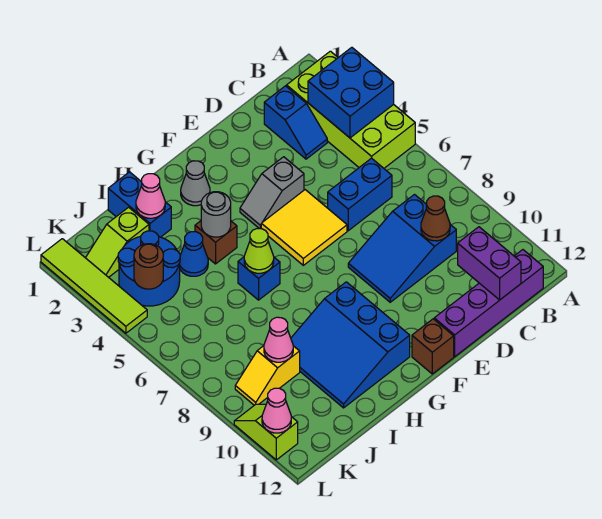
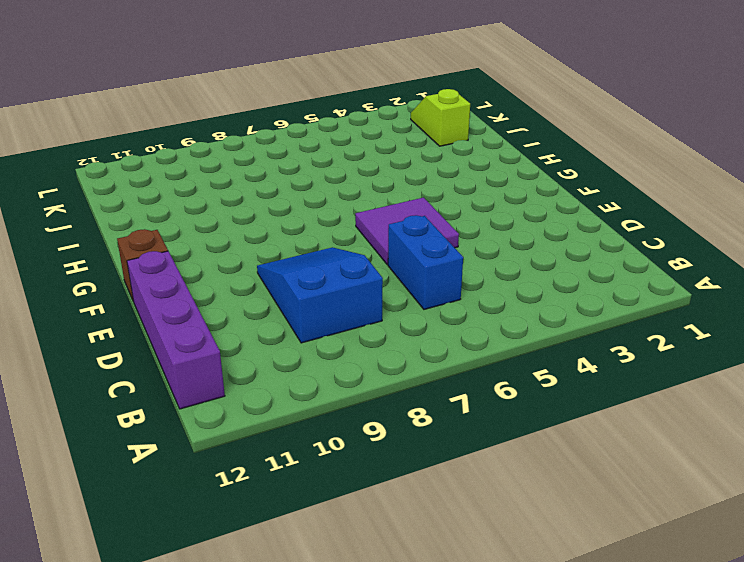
purple 2x2 tile [355,198,459,265] -> yellow 2x2 tile [261,190,347,265]
none -> lime 2x4 brick [287,51,415,168]
none -> blue 1x2 slope [264,86,327,159]
none -> grey 1x2 slope [240,157,304,229]

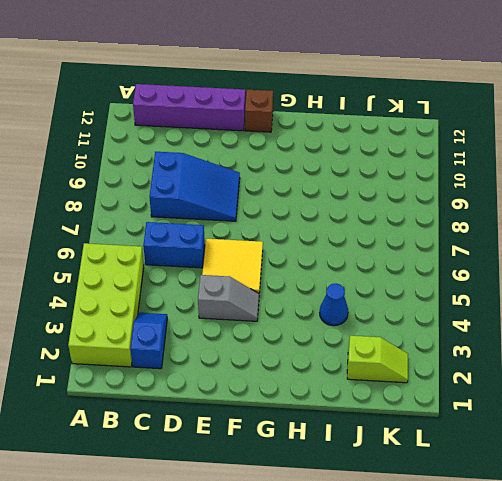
none -> grey 1x1 cone [181,161,210,206]
none -> blue 3x3 slope [291,282,410,408]
none -> brown 1x1 brick [195,221,237,264]

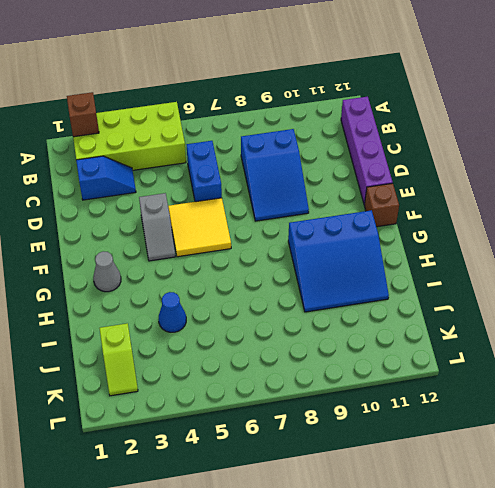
brown 1x1 brick [67,92,99,137] -> brown 1x1 brick moved to [195,221,237,264]
none -> blue 1x1 brick [238,257,280,300]
none -> blue 1x2 brick [108,172,171,237]
none -> blue 2x2 round brick [118,231,180,306]

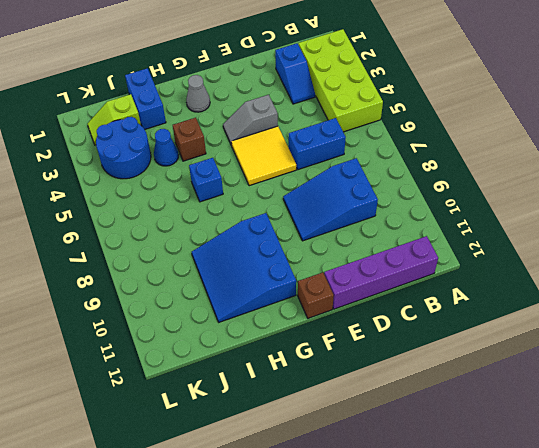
none -> yellow 1x2 slope [235,346,300,405]
none -> lime 1x4 tile [41,239,147,333]
none -> lime 1x2 slope [234,404,298,460]

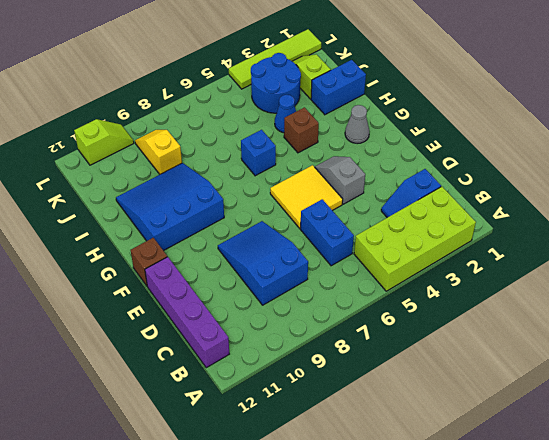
none -> blue 2x2 brick [308,47,394,138]
none -> brown 1x1 cone [421,196,450,241]
none -> purple 1x2 brick [458,227,521,300]

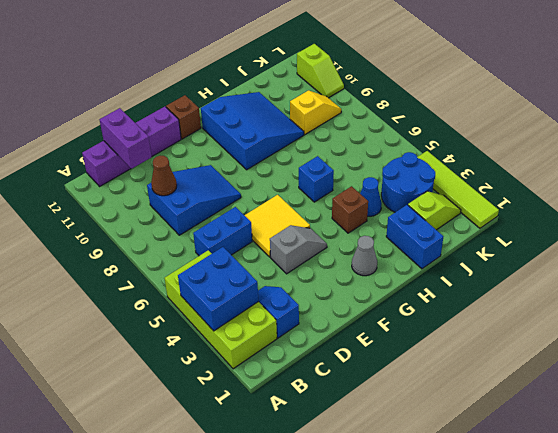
none -> grey 1x1 round brick [201,192,231,237]
none -> lime 1x1 cone [244,229,274,273]
none -> pink 1x1 cone [136,174,165,218]

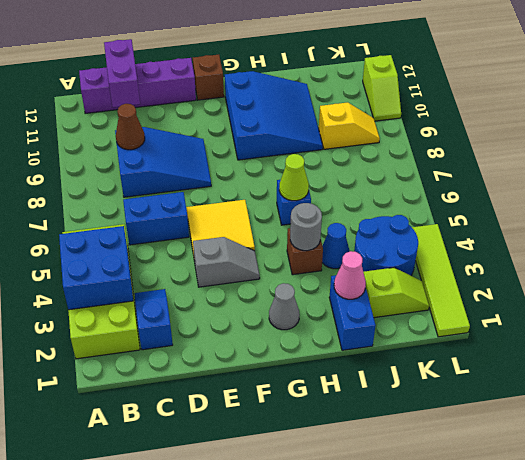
none -> pink 1x1 cone [264,317,293,362]
none -> brown 1x1 round brick [134,244,163,289]
none -> pink 1x1 cone [262,388,291,433]

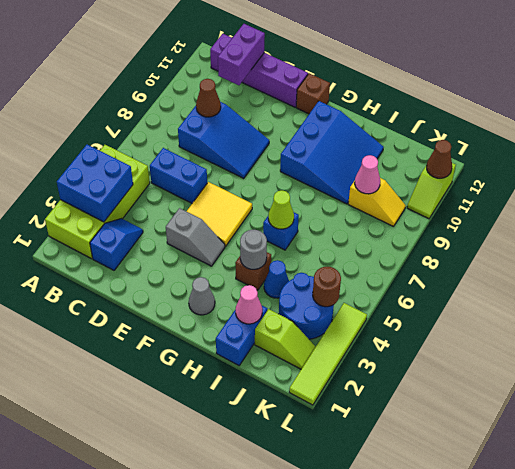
brown 1x1 cone [427,140,452,178] -> pink 1x1 cone [262,388,291,433]

